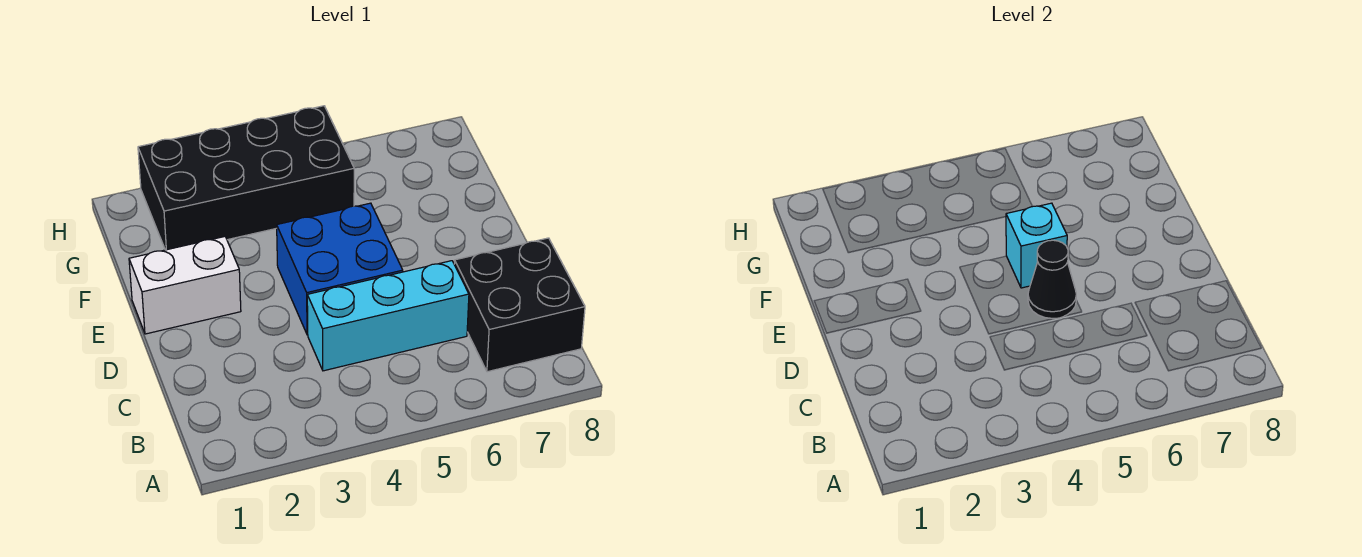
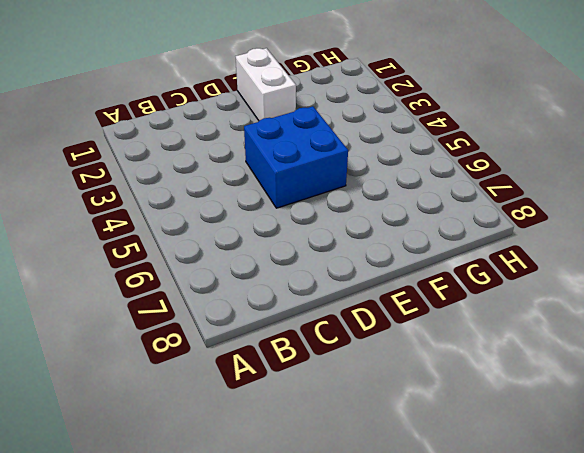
none -> black 2x2 brick [454,238,585,372]
none -> cyan 1x3 brick [307,261,469,371]

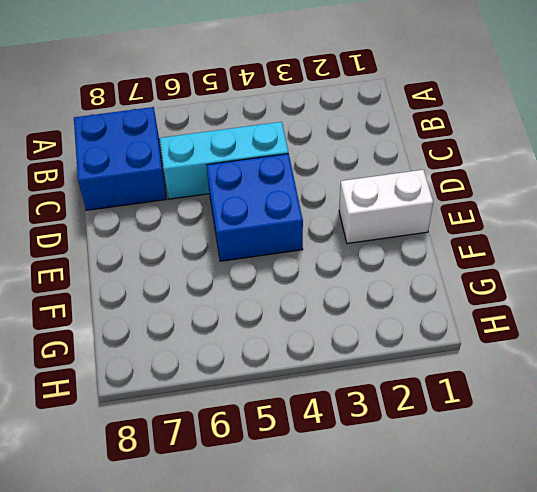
blue 2x2 brick [74,107,167,210] -> black 2x2 brick [454,238,585,372]
none -> black 2x4 brick [138,106,354,250]
none -> black 1x1 cone [1028,240,1076,319]

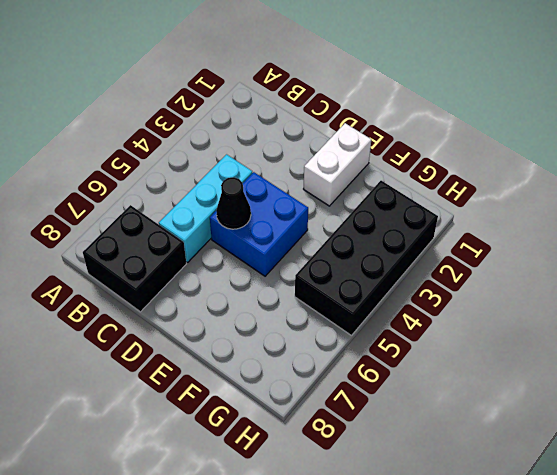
none -> cyan 1x1 brick [1006,203,1067,288]

